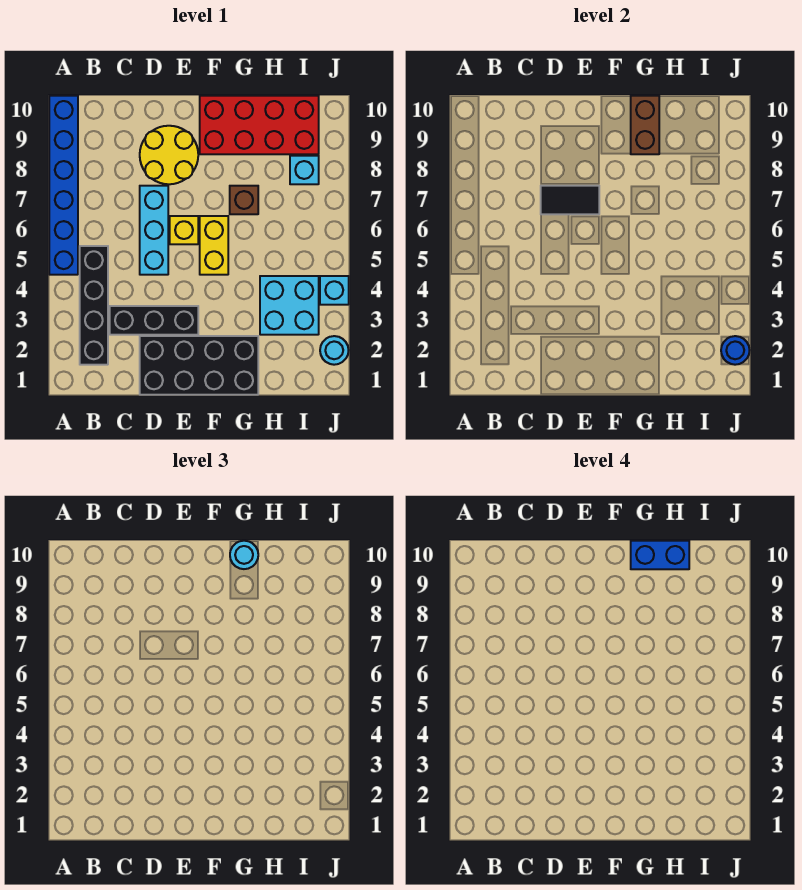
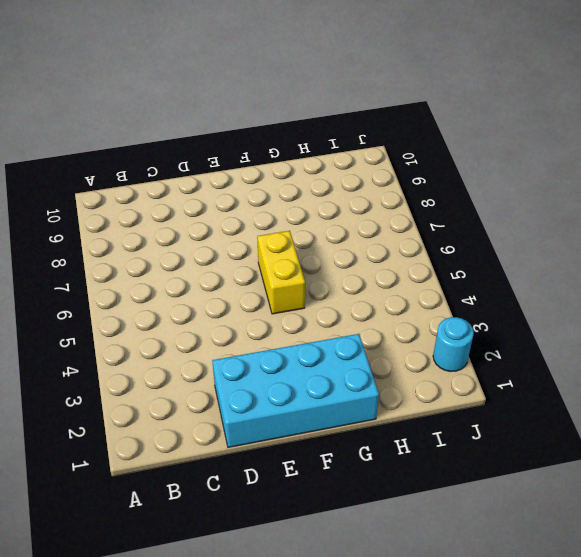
cyan 2x4 brick [212,334,379,447] -> black 2x4 brick [140,336,258,395]
none -> blue 1x6 brick [49,96,78,275]
none -> black 1x4 brick [80,246,108,365]
none -> black 1x3 brick [110,306,198,335]

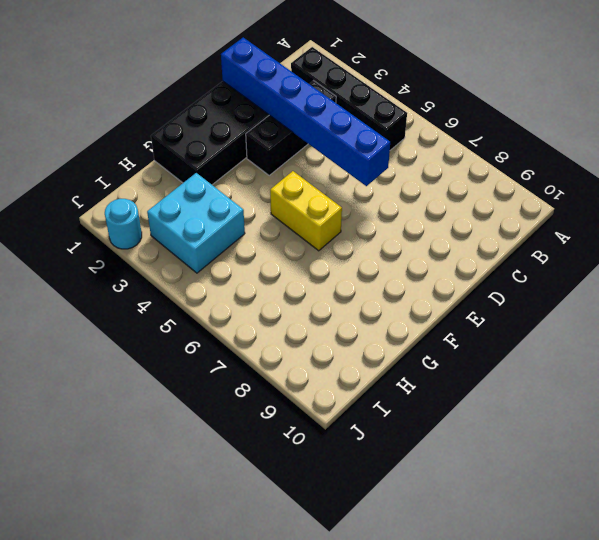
blue 1x6 brick [221,38,390,186] -> blue 1x6 brick moved to [49,96,78,275]
none -> cyan 1x3 brick [140,186,168,275]
none -> yellow 2x2 round brick [140,126,198,184]
none -> yellow 1x1 brick [170,216,198,244]

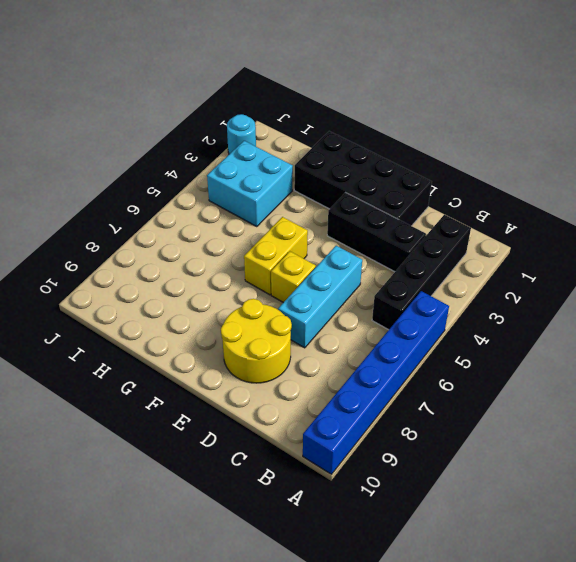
none -> red 2x4 brick [200,96,319,154]
none -> brown 1x1 brick [230,186,258,214]
none -> cyan 1x1 brick [290,156,319,184]

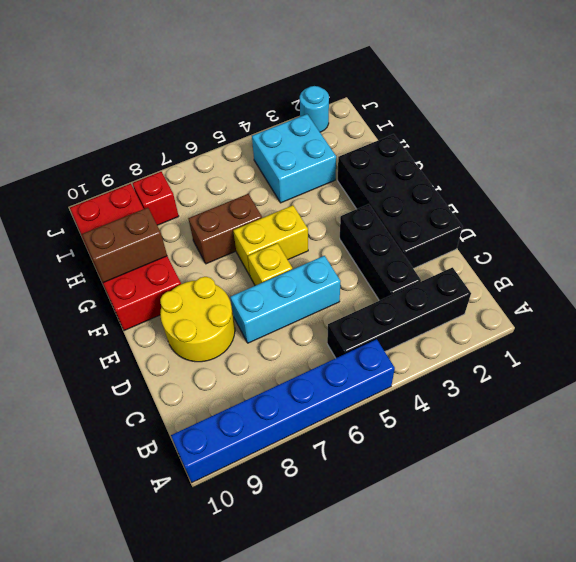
brown 1x2 brick [188,194,262,264] -> brown 1x1 brick [230,186,258,214]
red 1x1 brick [133,172,179,225] -> cyan 1x1 brick [290,156,319,184]
none -> cyan 1x1 brick [320,276,349,305]
none -> black 1x2 tile [541,186,599,214]
none -> blue 1x1 round brick [721,336,750,365]

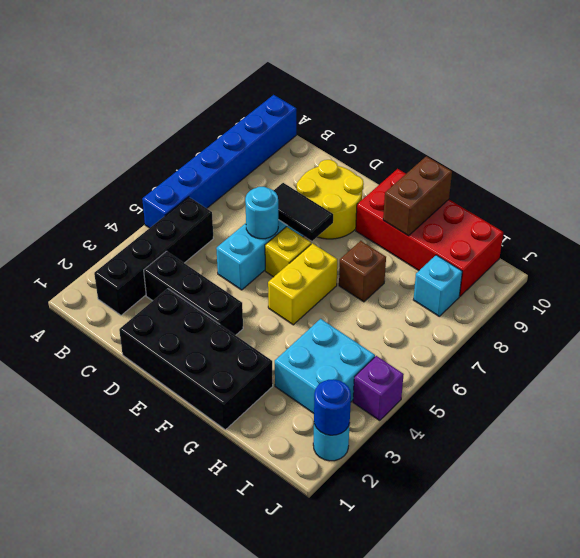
cyan 1x1 round brick [245,187,278,239] -> cyan 1x1 round brick moved to [230,541,258,569]
purple 1x1 brick [353,356,404,421] -> cyan 1x1 brick [320,276,349,305]
none -> blue 1x2 brick [631,541,689,569]

